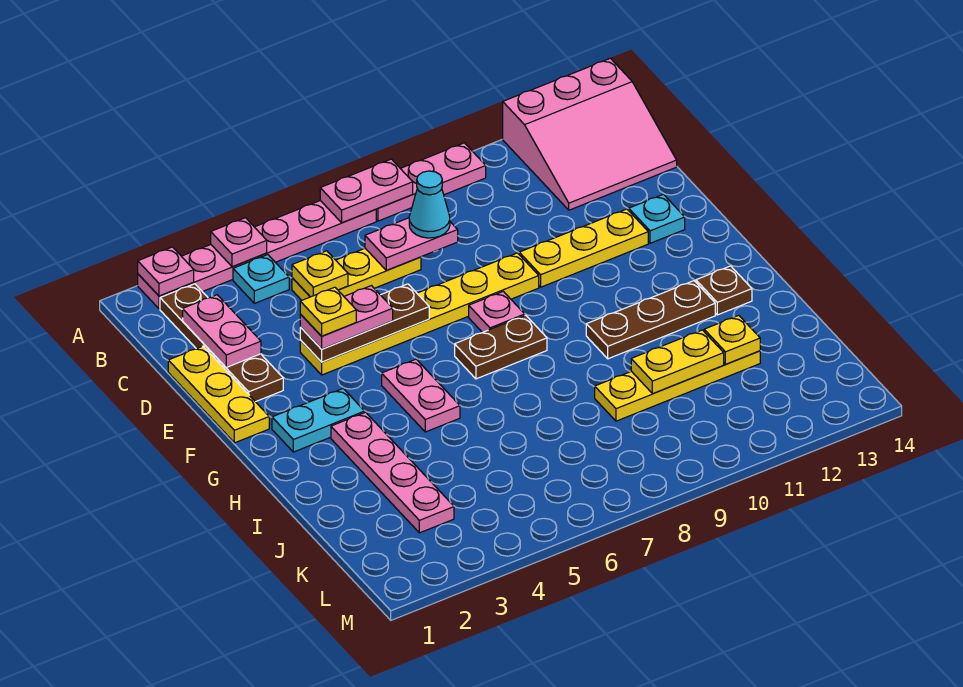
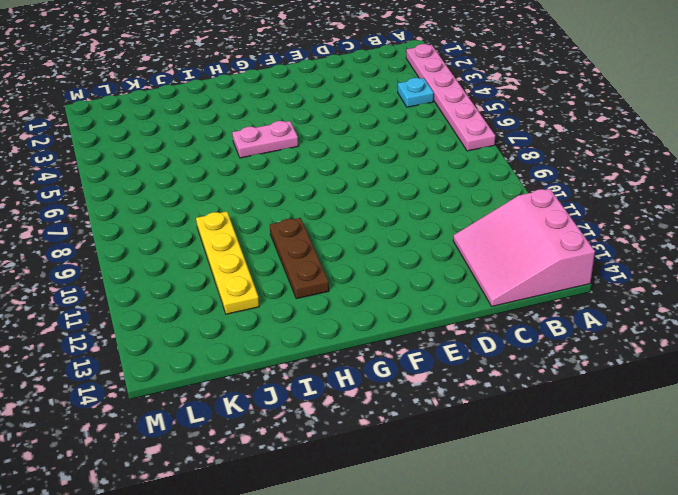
none -> pink 1x3 plate [376,143,486,221]
none -> brown 1x4 plate [160,284,283,402]
none -> yellow 1x3 plate [292,248,421,300]
none -> yellow 1x3 plate [168,346,269,443]

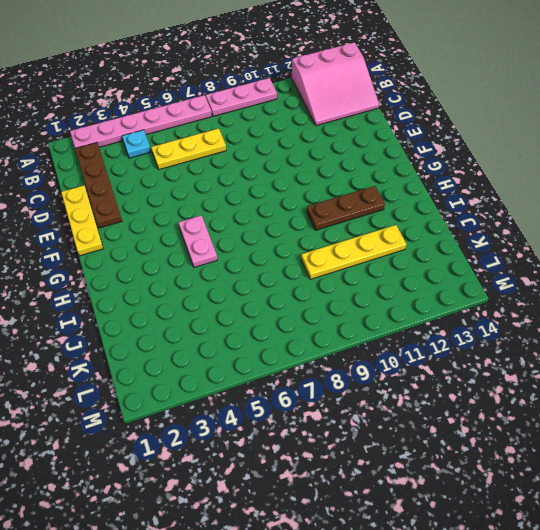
none -> yellow 1x6 plate [300,253,539,375]
none -> yellow 1x3 plate [519,209,648,287]
none -> cyan 1x1 plate [629,194,685,243]
none -> pink 1x1 plate [469,291,525,333]

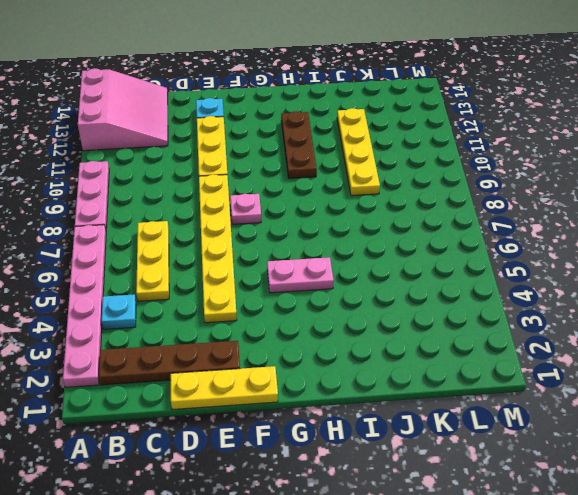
none -> cyan 1x2 plate [272,389,365,452]
none -> brown 1x2 plate [455,315,547,379]
none -> pink 1x4 plate [331,412,454,533]
none -> brown 1x1 plate [696,266,752,315]

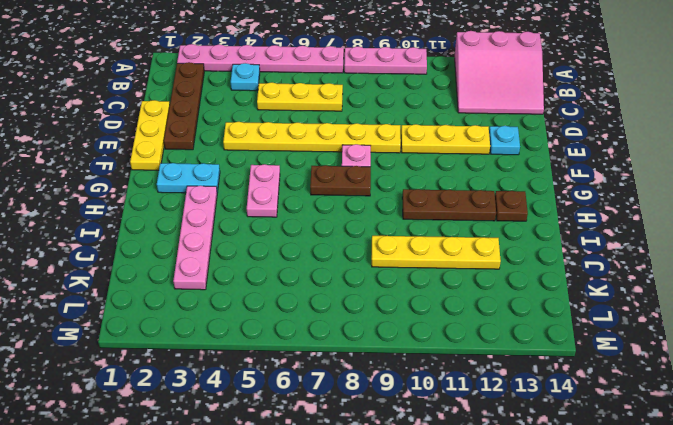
none -> pink 1x1 plate [138,247,194,296]
none -> pink 1x1 plate [211,218,267,267]
none -> pink 1x2 plate [320,159,413,223]
none -> pink 1x2 plate [183,295,261,367]

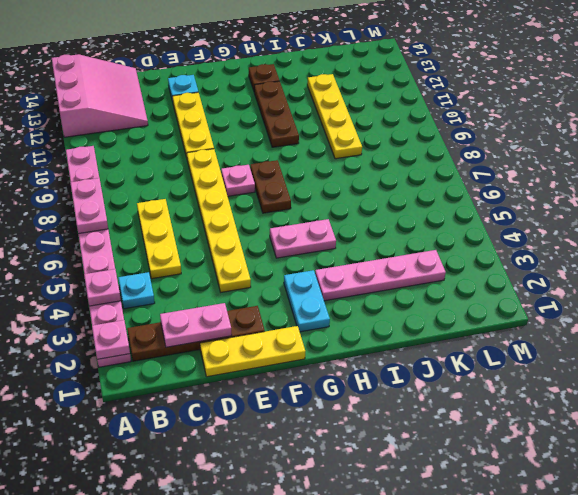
none -> yellow 1x1 plate [292,251,348,297]
none -> pink 1x2 plate [365,218,458,270]
none -> brown 1x3 plate [300,284,429,362]
none -> yellow 1x2 plate [631,330,724,394]

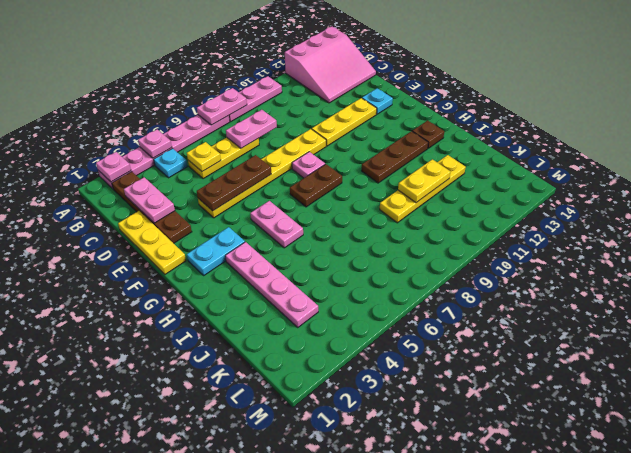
none -> yellow 1x1 plate [704,315,760,364]
none -> cyan 1x1 cone [409,171,450,238]
none -> pink 1x2 plate [300,286,393,349]
none -> yellow 1x1 plate [300,287,356,336]

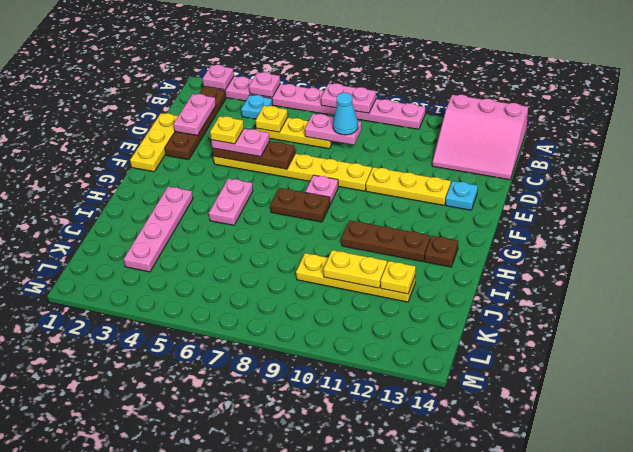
none -> cyan 1x2 plate [272,389,365,452]

